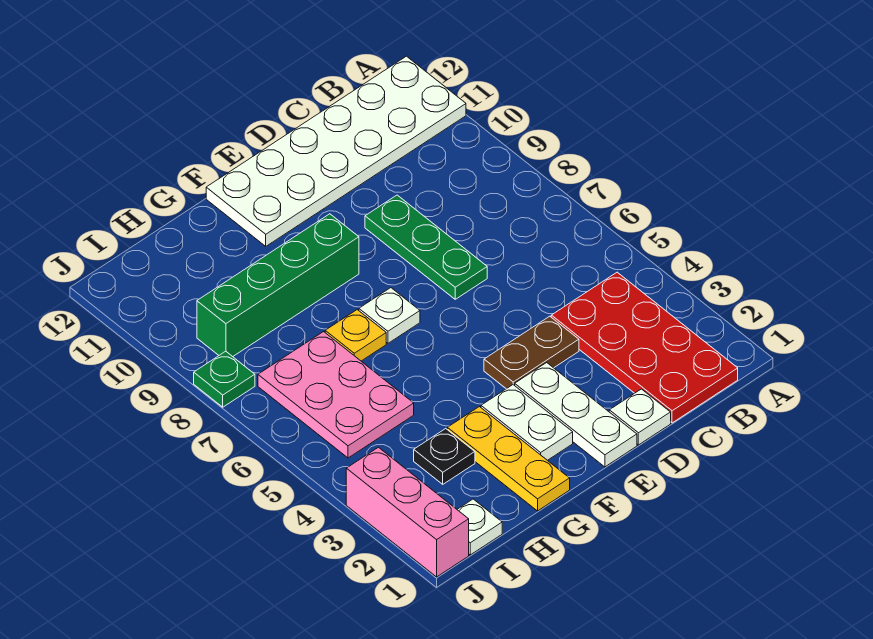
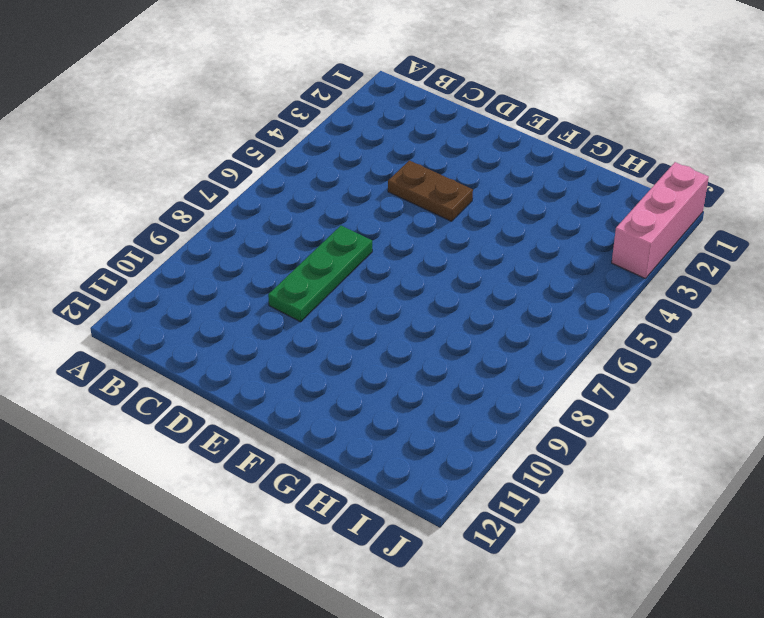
none -> white 2x6 plate [206,56,466,246]
none -> red 2x4 plate [551,272,738,423]
none -> white 1x1 plate [609,389,671,445]

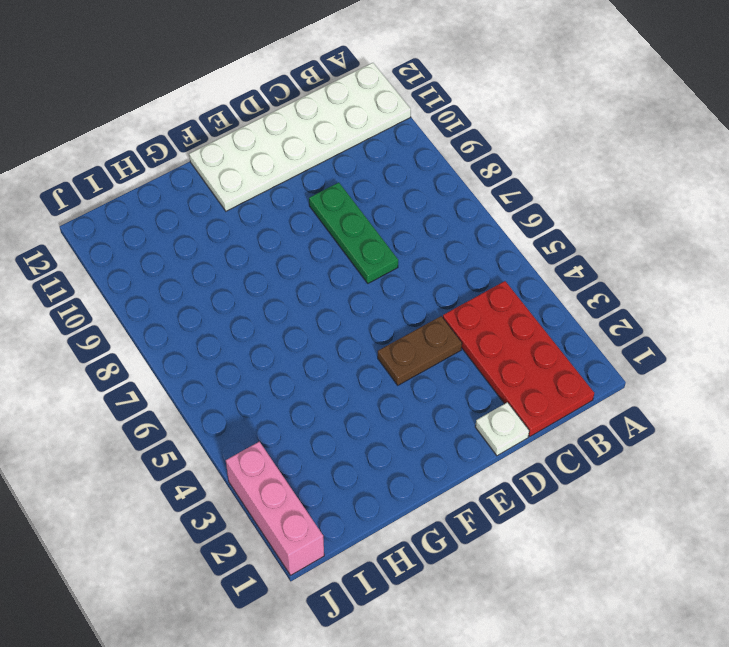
none -> white 1x3 plate [515,363,637,467]
none -> white 1x2 plate [481,385,573,460]
none -> white 1x1 plate [359,288,420,343]

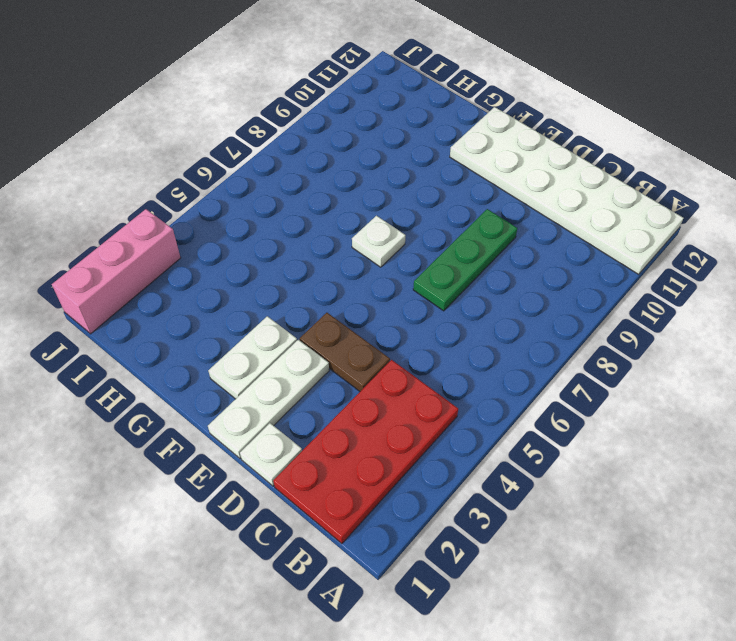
none -> green 1x4 brick [197,214,359,357]
none -> yellow 1x3 plate [447,407,570,511]
none -> yellow 1x1 plate [325,310,386,361]

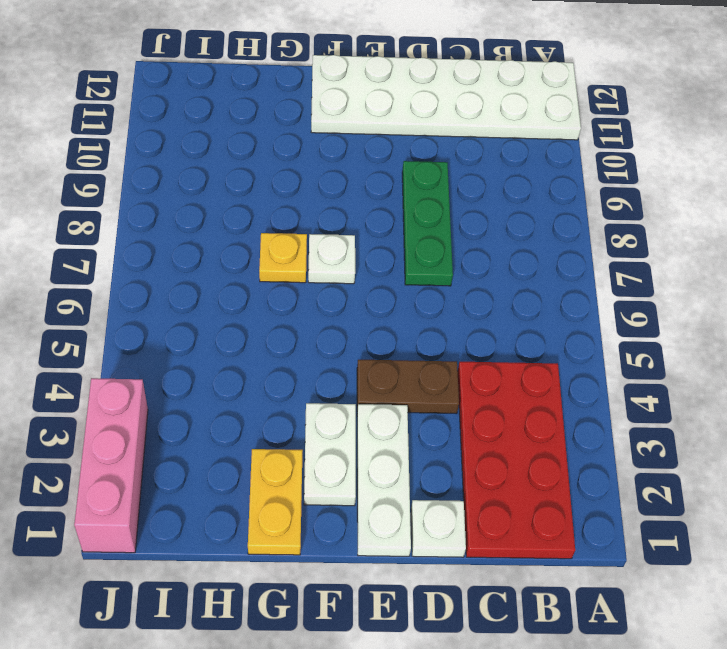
yellow 1x2 plate [248,449,303,555] -> yellow 1x3 plate [447,407,570,511]
none -> green 1x4 brick [197,214,359,357]
none -> black 1x1 plate [414,429,475,484]
none -> pink 2x3 plate [258,332,414,458]

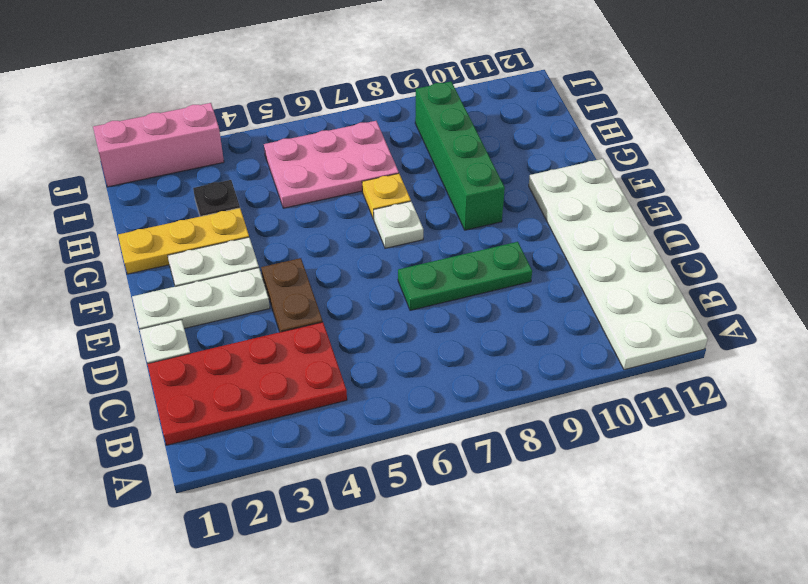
none -> white 1x1 plate [457,499,502,555]
none -> green 1x1 plate [194,351,255,407]

